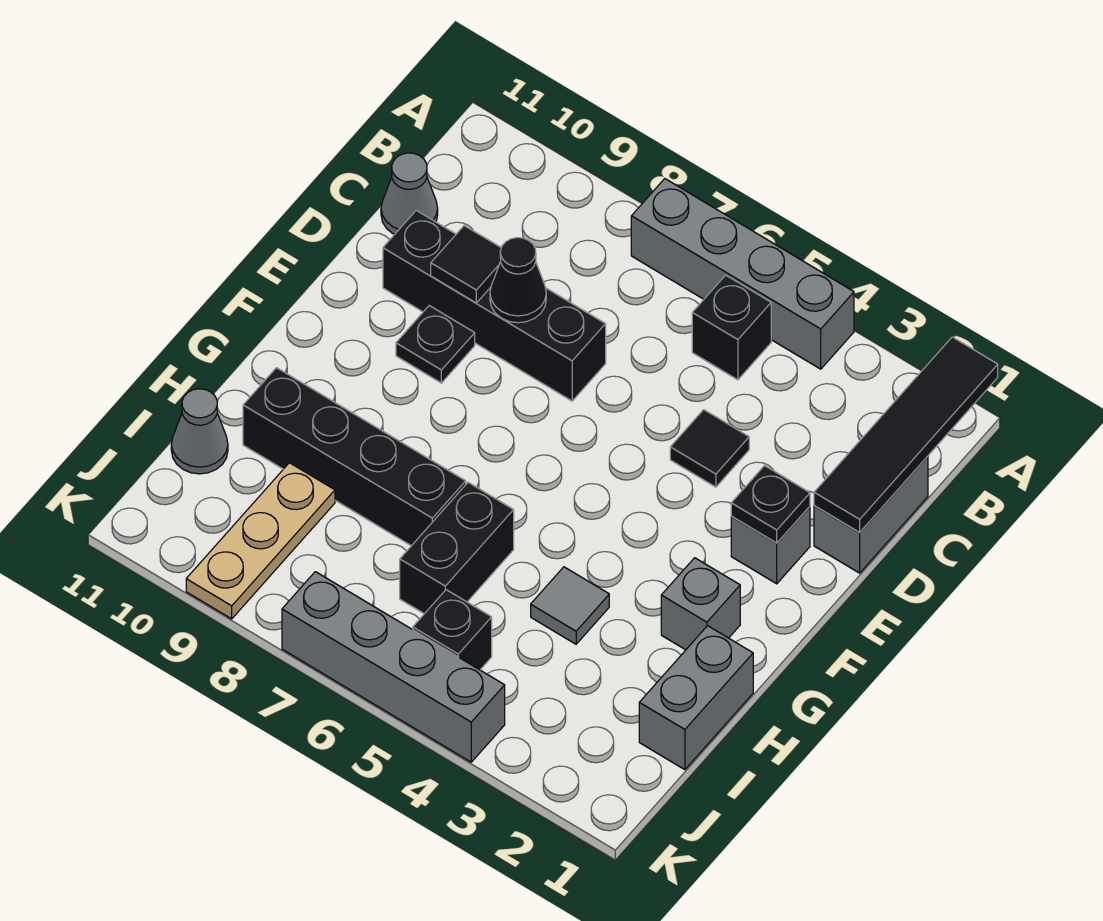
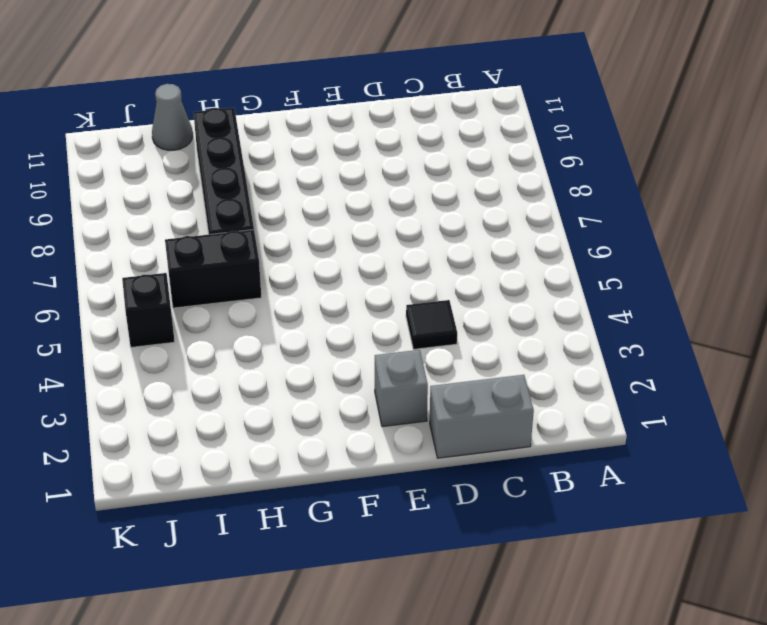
none -> grey 1x4 brick [631,179,854,369]
none -> black 1x1 brick [692,275,771,380]
none -> grey 1x1 cone [381,153,438,234]

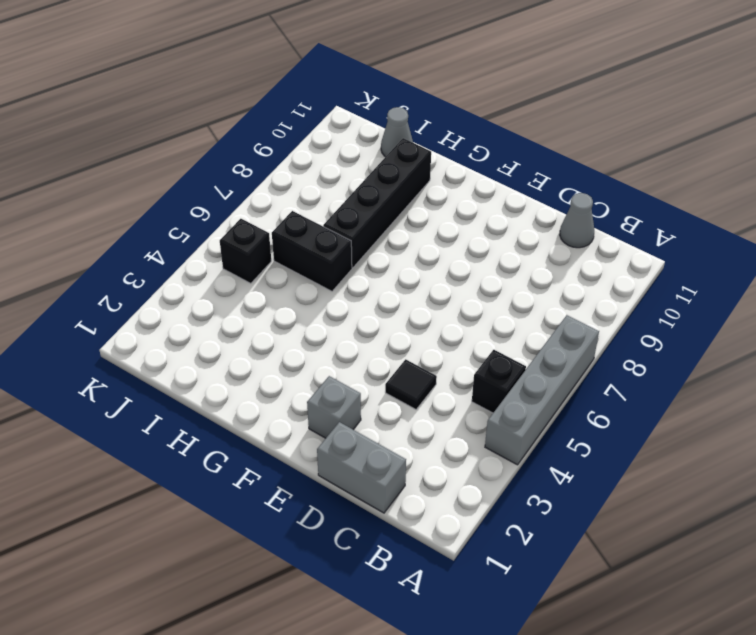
none -> black 1x4 brick [383,210,606,401]
none -> black 1x1 plate [396,306,475,383]
none -> grey 1x1 brick [661,558,740,650]

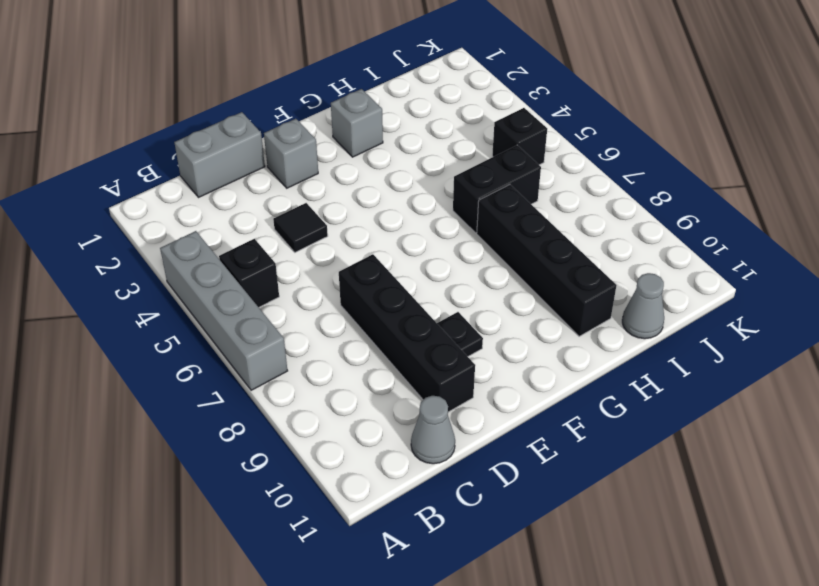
none -> grey 1x2 brick [639,626,753,770]
none -> grey 1x1 tile [531,567,609,644]
none -> tan 1x3 plate [186,463,335,619]

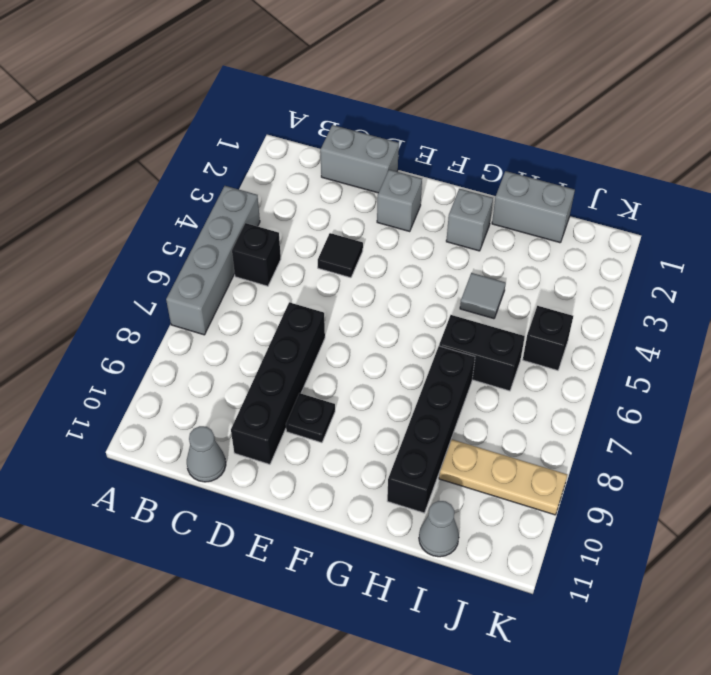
none -> grey 1x4 brick [282,572,505,762]
none -> black 1x4 tile [814,337,998,533]
none -> black 1x1 cone [490,238,546,323]

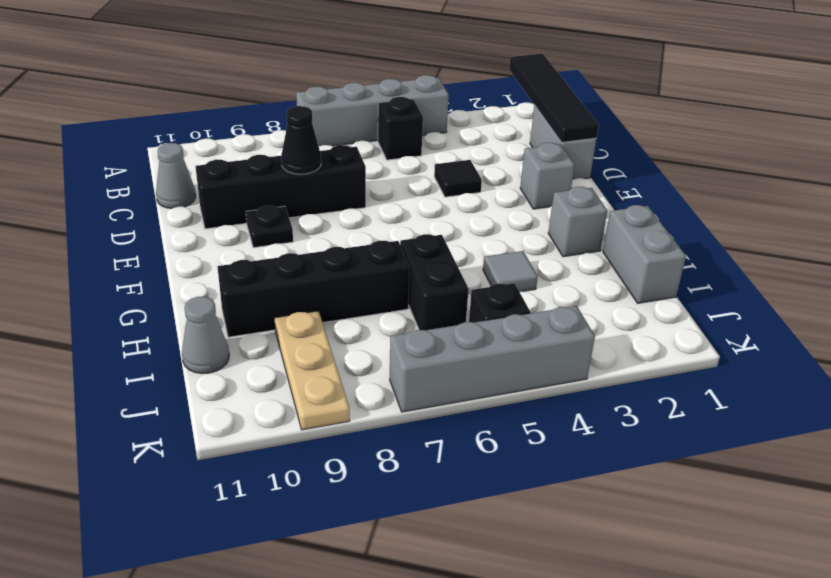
none -> black 1x1 tile [431,226,501,303]
none -> black 1x1 plate [731,466,810,543]

